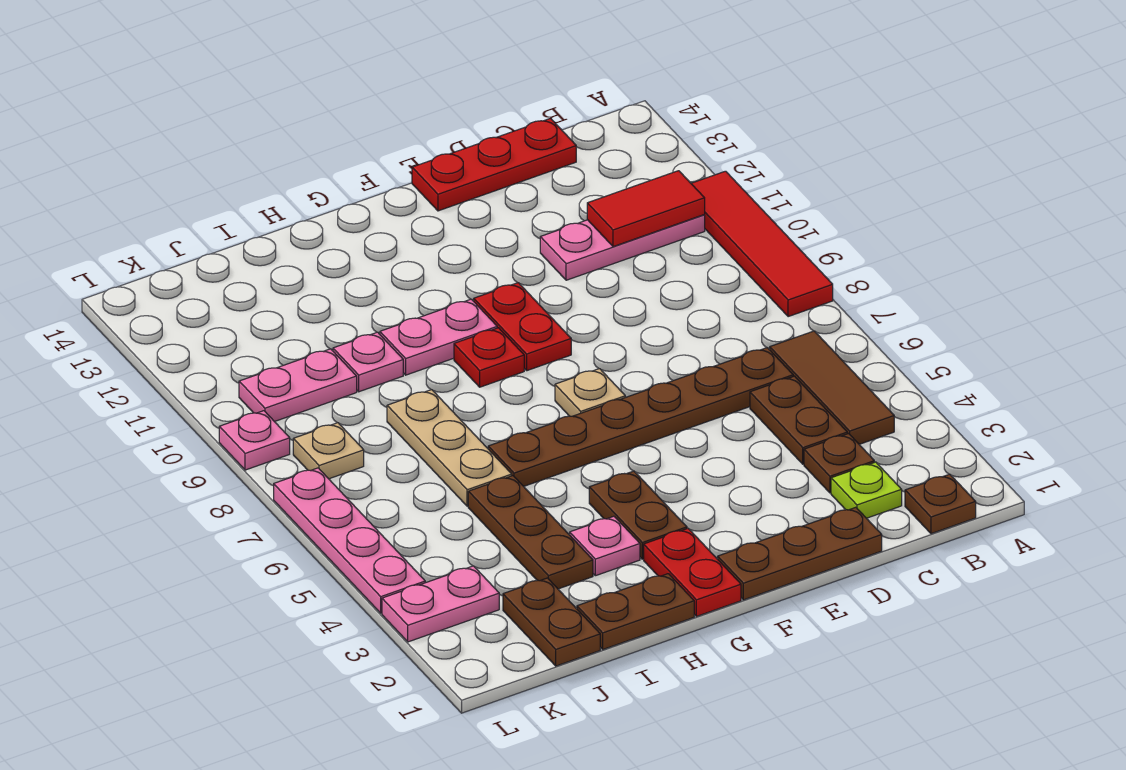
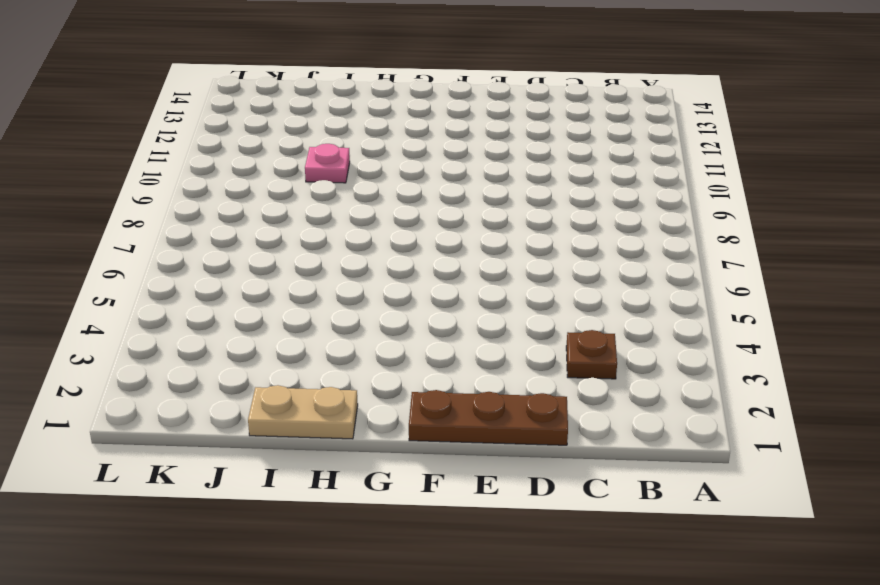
tan 1x2 plate [248,385,358,439] -> brown 1x2 plate [577,574,694,649]
none -> red 1x4 tile [691,171,833,317]
none -> brown 1x1 plate [905,474,976,534]
none -> brown 1x3 tile [770,331,894,444]

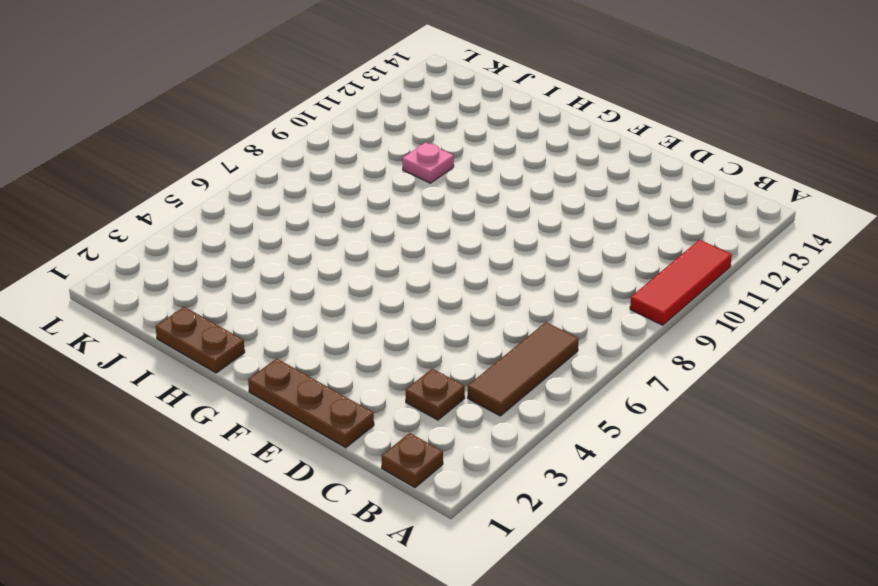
red 1x3 tile [630,240,732,325] -> red 1x4 tile [691,171,833,317]
none -> pink 1x3 plate [540,215,705,280]
none -> lime 1x1 plate [831,462,902,518]
none -> brown 1x2 plate [750,376,847,464]

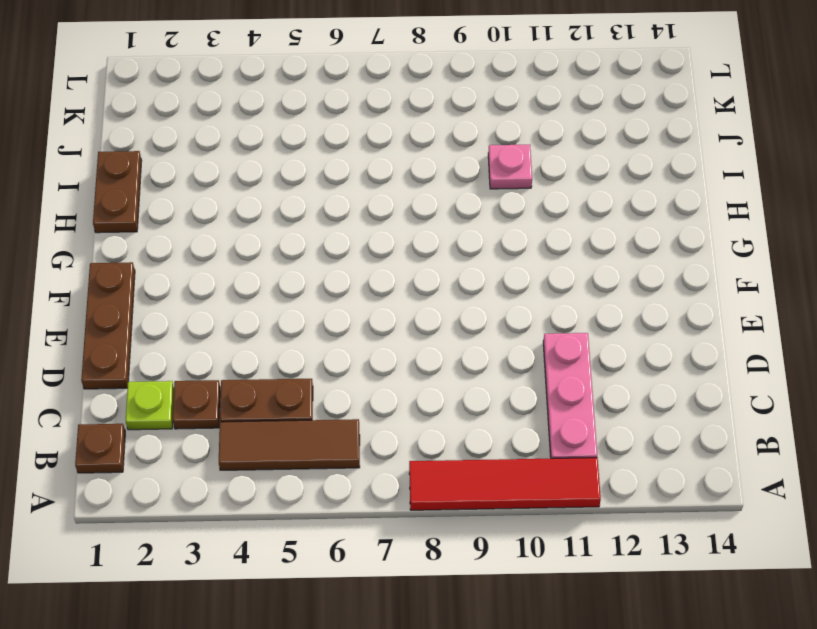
none -> brown 1x6 plate [488,348,793,486]
none -> red 1x3 plate [412,118,576,211]
none -> tan 1x1 plate [555,369,625,416]

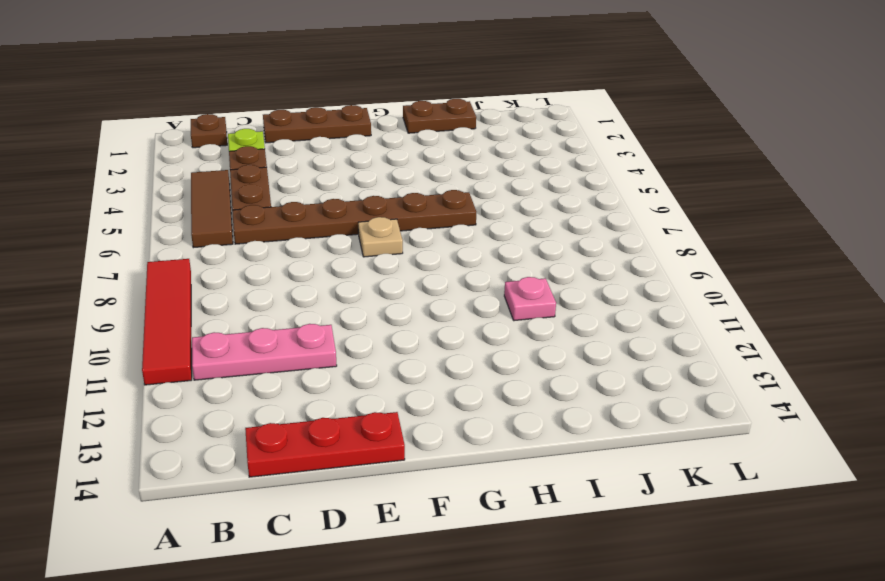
none -> red 1x2 plate [474,283,571,371]
none -> red 1x2 plate [644,528,741,616]
none -> brown 1x2 plate [589,471,687,559]

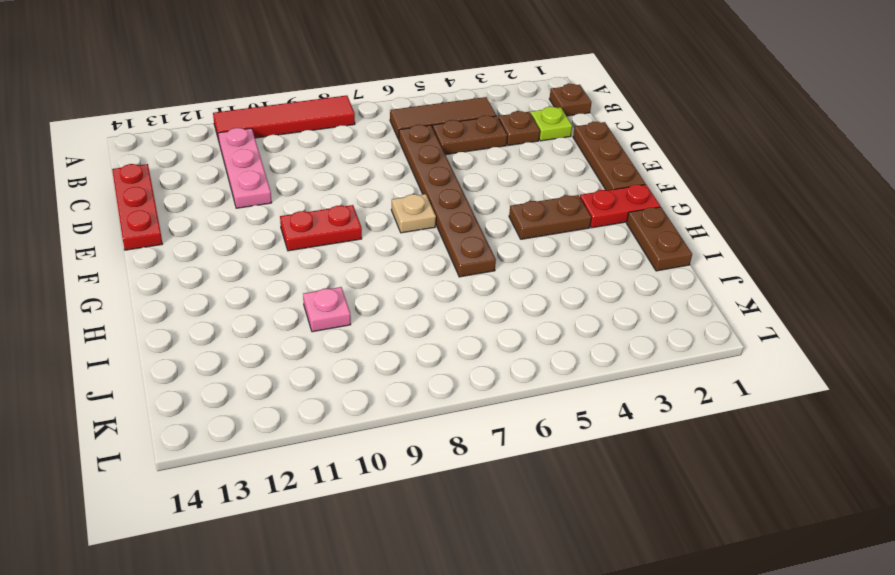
none -> red 1x1 plate [454,328,524,387]
none -> pink 1x2 plate [380,299,497,375]
none -> pink 1x1 plate [570,516,640,576]

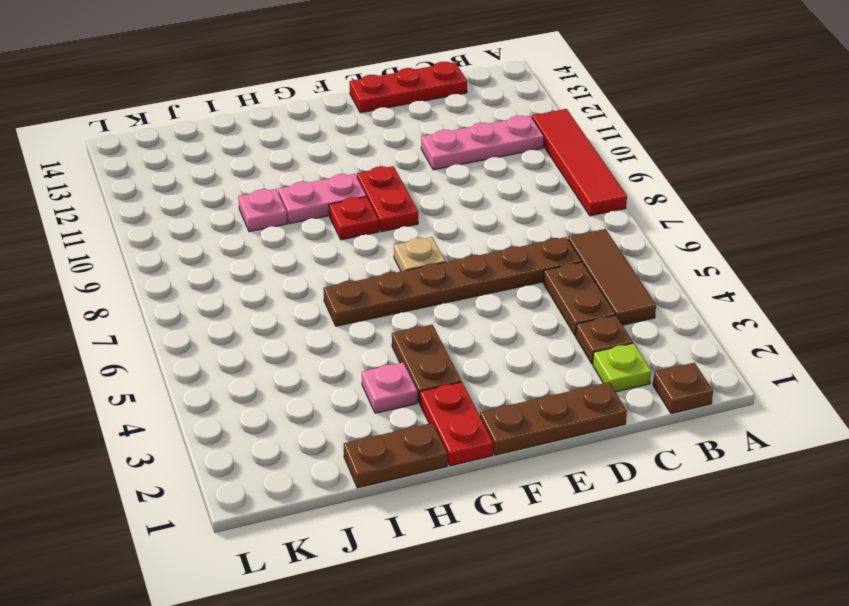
none -> brown 1x3 plate [468,476,593,589]
none -> tan 1x3 plate [387,390,512,506]
none -> brown 1x2 plate [503,578,600,666]

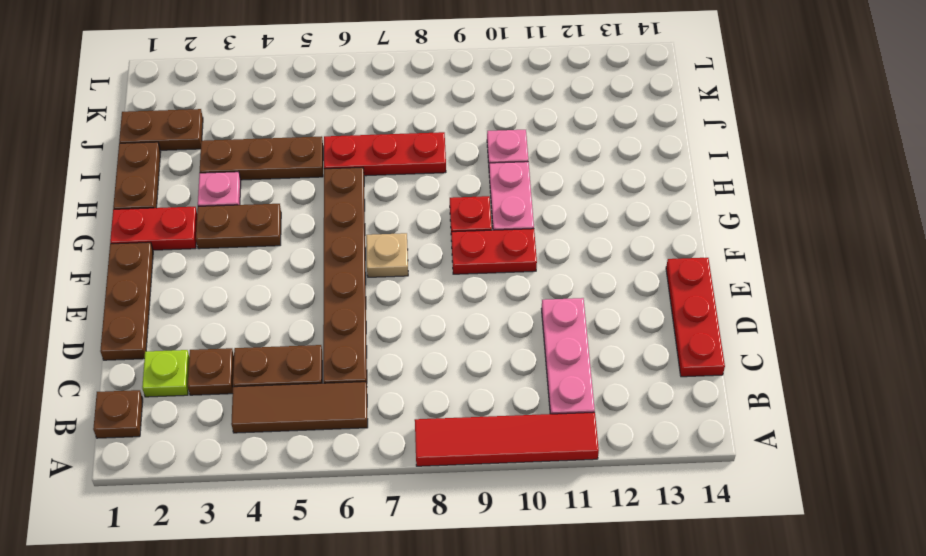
red 1x3 plate [324,132,446,176] -> tan 1x3 plate [387,390,512,506]
none -> pink 1x2 plate [239,349,357,422]
none -> pink 1x2 plate [382,566,499,642]
none -> tan 1x1 plate [293,423,364,479]

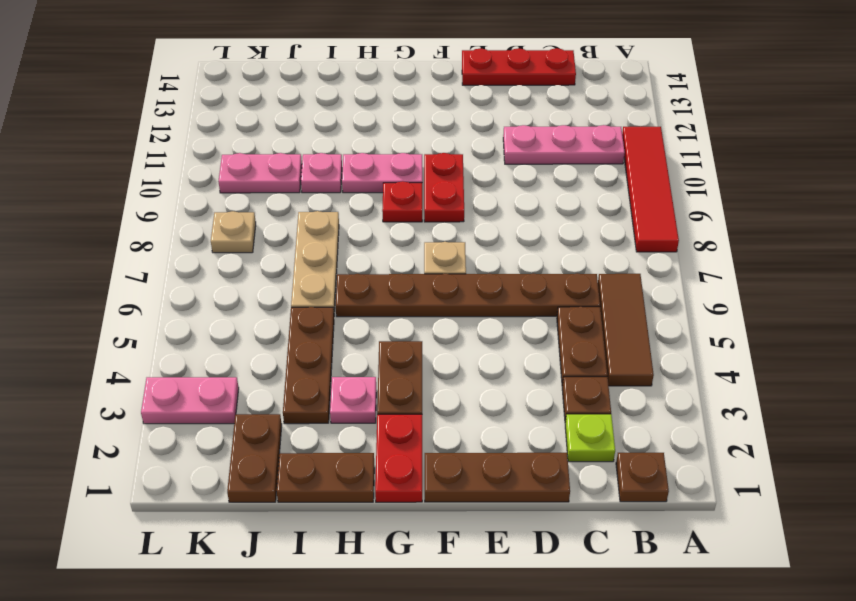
none -> pink 1x4 plate [274,468,426,613]
none -> pink 1x1 plate [219,411,290,470]
none -> red 1x2 tile [587,171,705,247]

